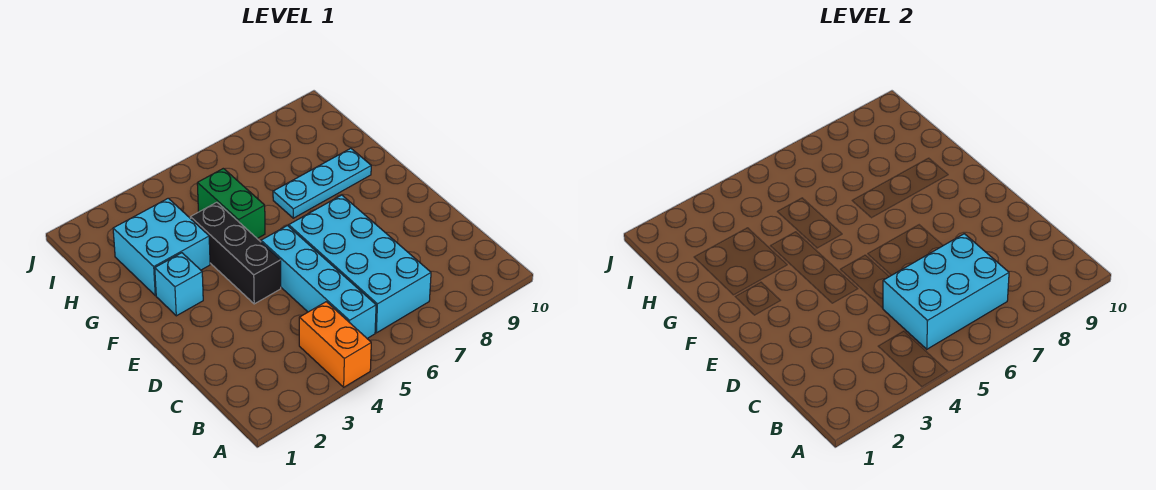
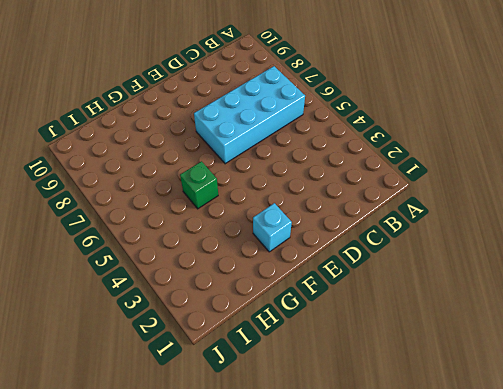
green 1x1 brick [180,161,218,209] -> green 1x2 brick [197,168,265,239]
none -> orange 1x2 brick [299,302,371,387]
none -> cyan 1x4 brick [261,226,376,338]

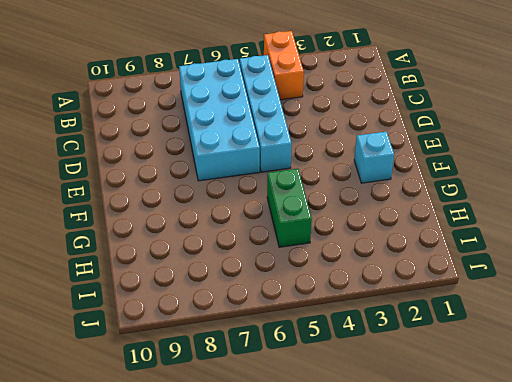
none -> black 1x3 brick [190,202,281,304]
none -> cyan 2x2 brick [113,198,210,295]

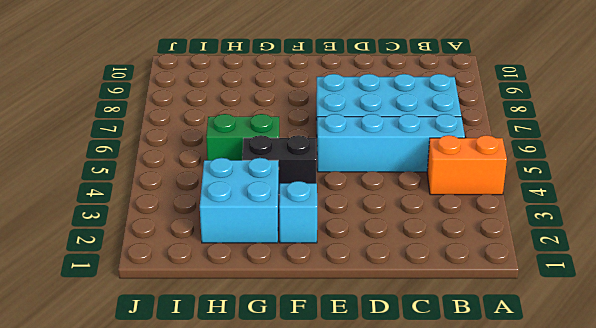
black 1x2 brick [242,135,317,195] -> black 1x3 brick [190,202,281,304]
none -> cyan 1x3 plate [273,148,371,218]
none -> cyan 2x3 brick [883,234,1009,349]

